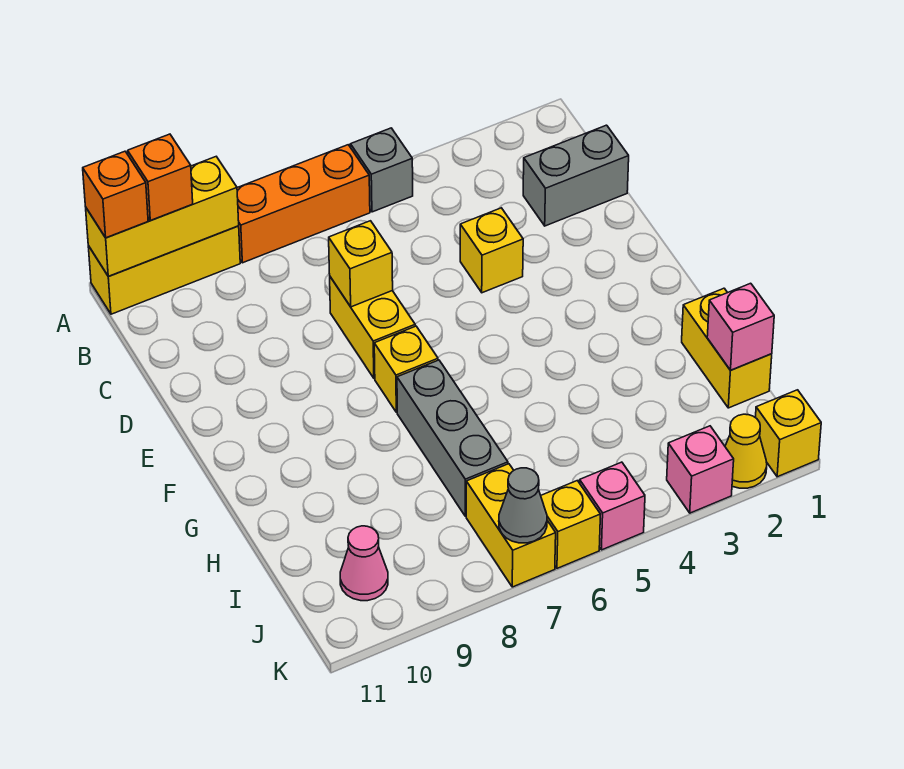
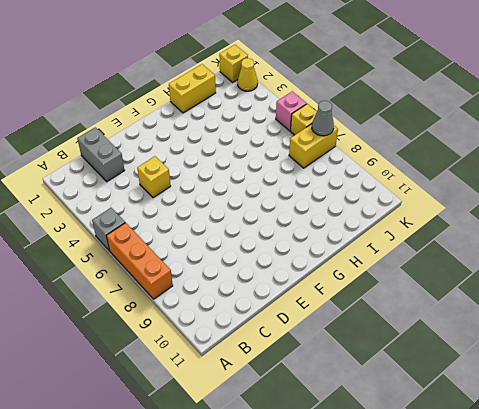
none -> yellow 1x3 brick [88,226,240,314]
none -> yellow 1x2 brick [330,277,415,378]
none -> yellow 1x1 brick [374,326,438,412]

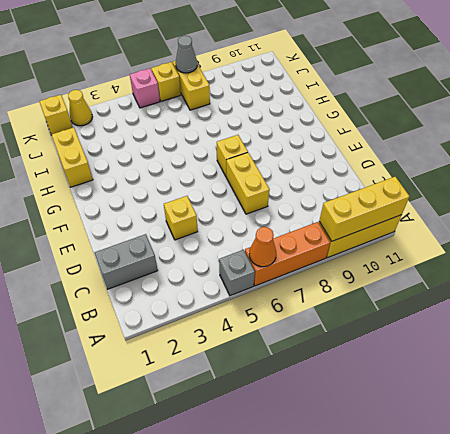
orange 1x1 cone [249,227,276,267] -> none
none -> grey 1x3 brick [397,360,508,516]
none -> pink 1x1 cone [340,526,388,601]
none -> pink 1x1 brick [667,426,734,513]

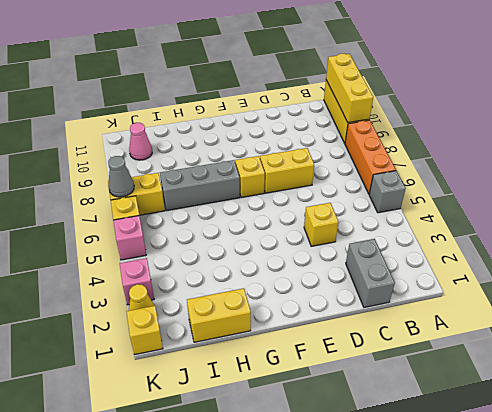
none -> yellow 1x1 brick [329,221,393,307]
none -> pink 1x1 brick [707,283,774,370]
none -> orange 1x1 brick [128,134,193,220]

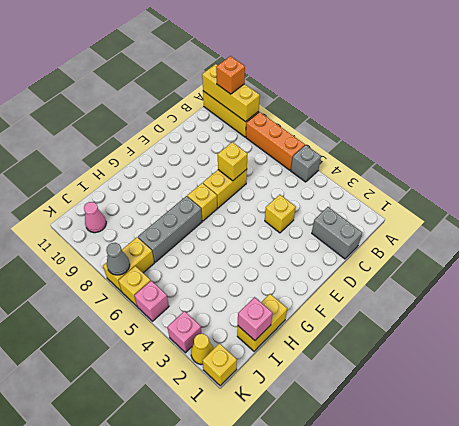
none -> orange 1x1 brick [83,151,148,238]

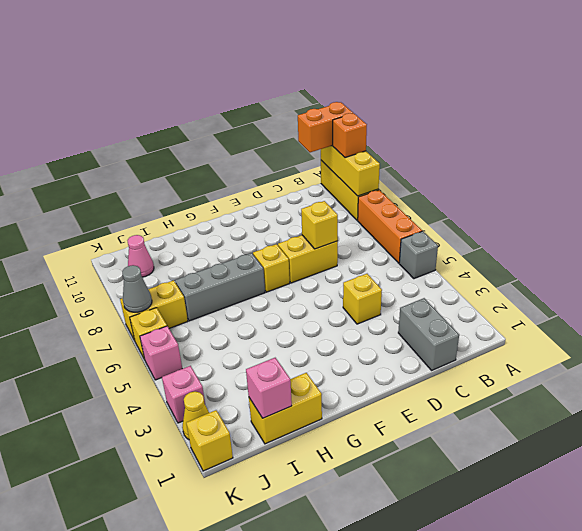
orange 1x2 brick [298,102,353,152] -> orange 1x1 brick [83,151,148,238]

